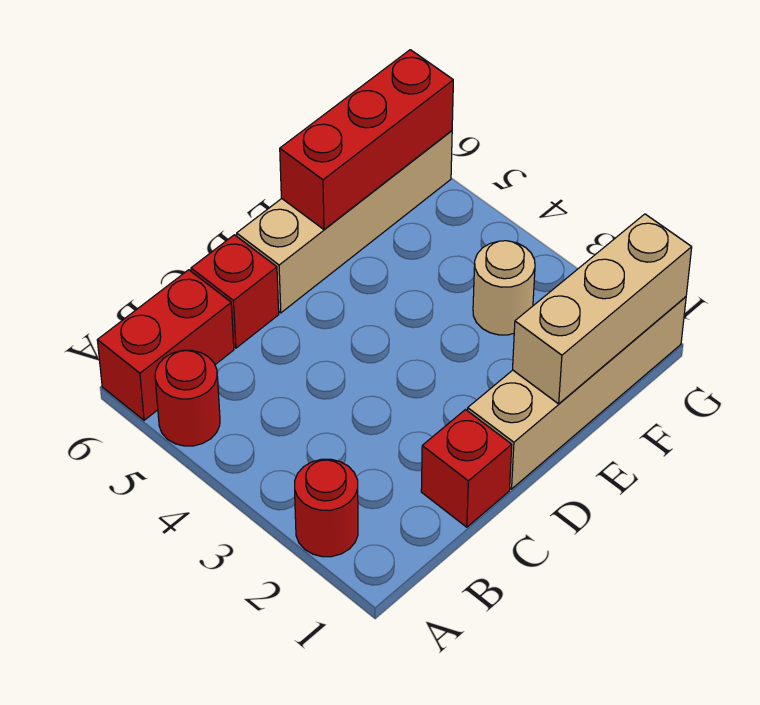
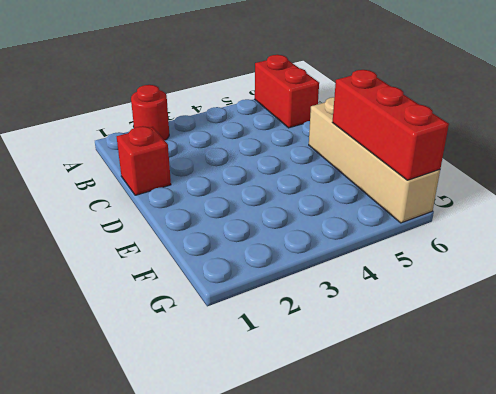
none -> red 1x1 round brick [155,350,220,446]
none -> red 1x1 brick [191,235,279,348]

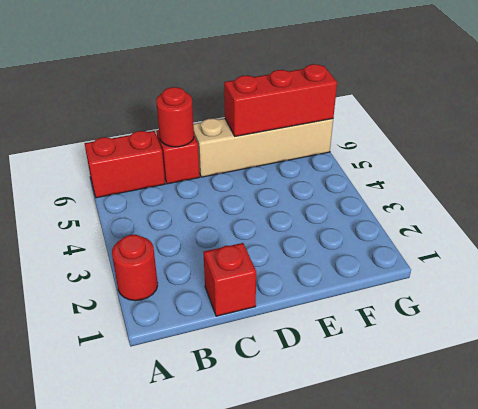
red 1x1 round brick [156,87,194,147] -> red 1x1 round brick moved to [155,350,220,446]
none -> tan 1x4 brick [468,297,686,489]
none -> tan 1x1 round brick [473,241,535,335]

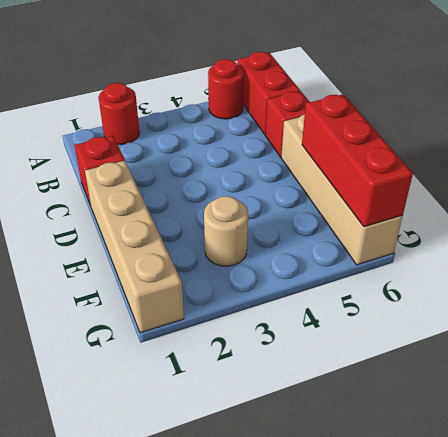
none -> tan 1x3 brick [513,214,692,404]

